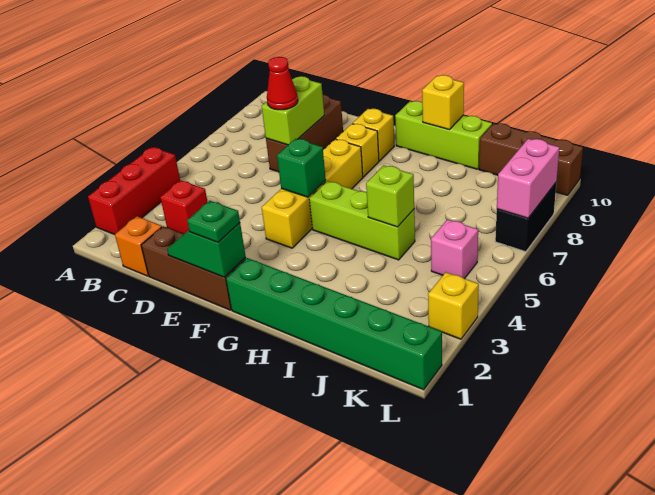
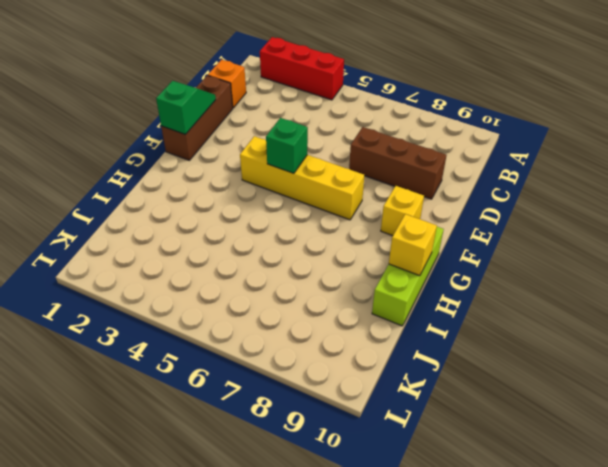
none -> red 1x1 brick [160,180,208,234]
none -> yellow 1x1 brick [336,124,379,177]
none -> green 1x6 brick [226,258,442,390]

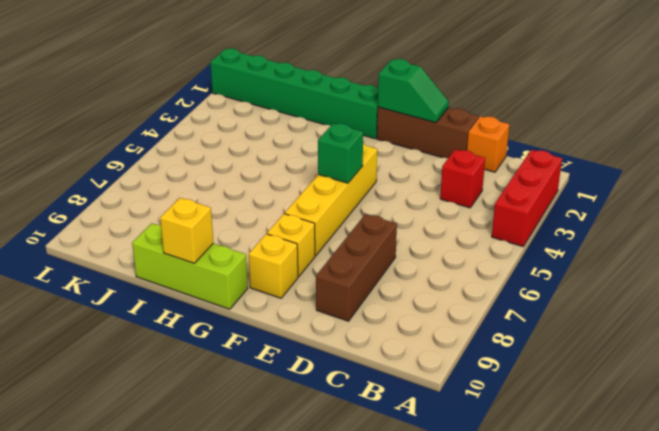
none -> lime 1x3 brick [309,181,415,260]
none -> brown 1x3 brick [479,123,583,195]
none -> pink 1x1 brick [431,220,478,279]

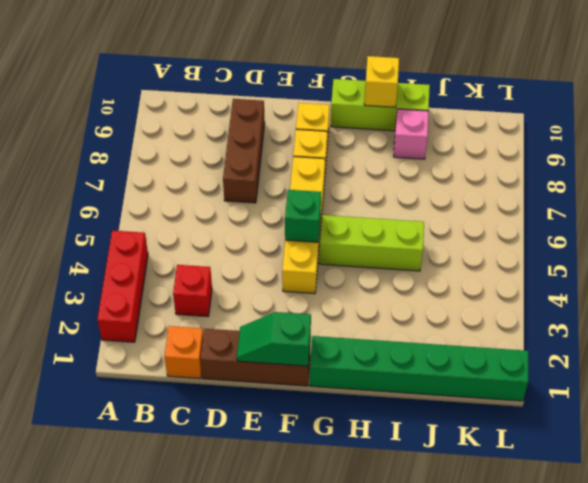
pink 1x1 brick [394,109,429,159] -> pink 1x1 brick moved to [431,220,478,279]
none -> brown 1x3 brick [479,123,583,195]
none -> yellow 1x1 brick [428,272,479,339]
none -> black 1x2 brick [495,183,556,252]

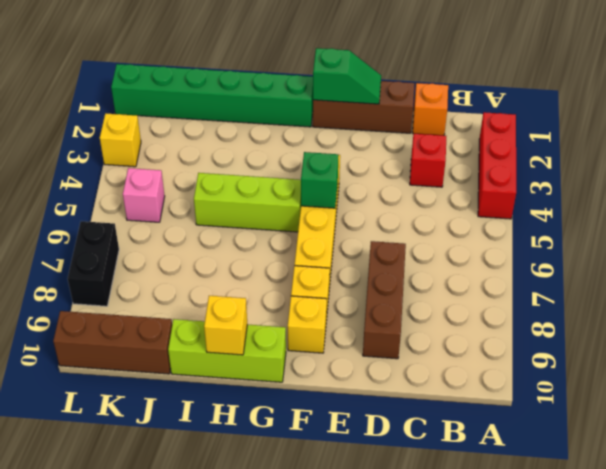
none -> lime 1x2 brick [261,76,324,145]
none -> lime 1x1 brick [366,165,414,227]
none -> pink 1x2 brick [497,139,560,218]

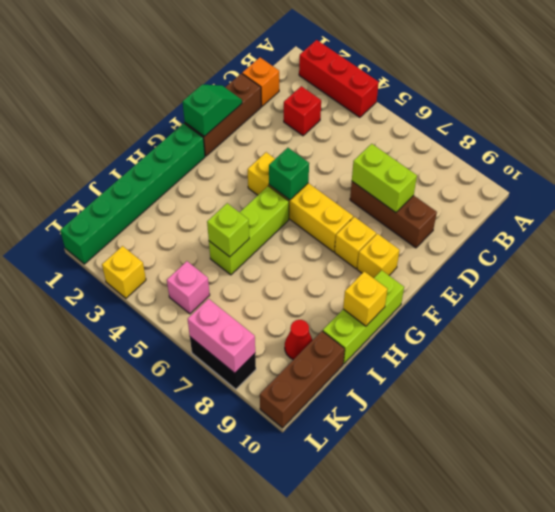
red 1x1 cone [285,320,312,360] -> red 1x1 cone moved to [267,57,298,110]
none -> green 1x1 plate [187,201,240,242]

